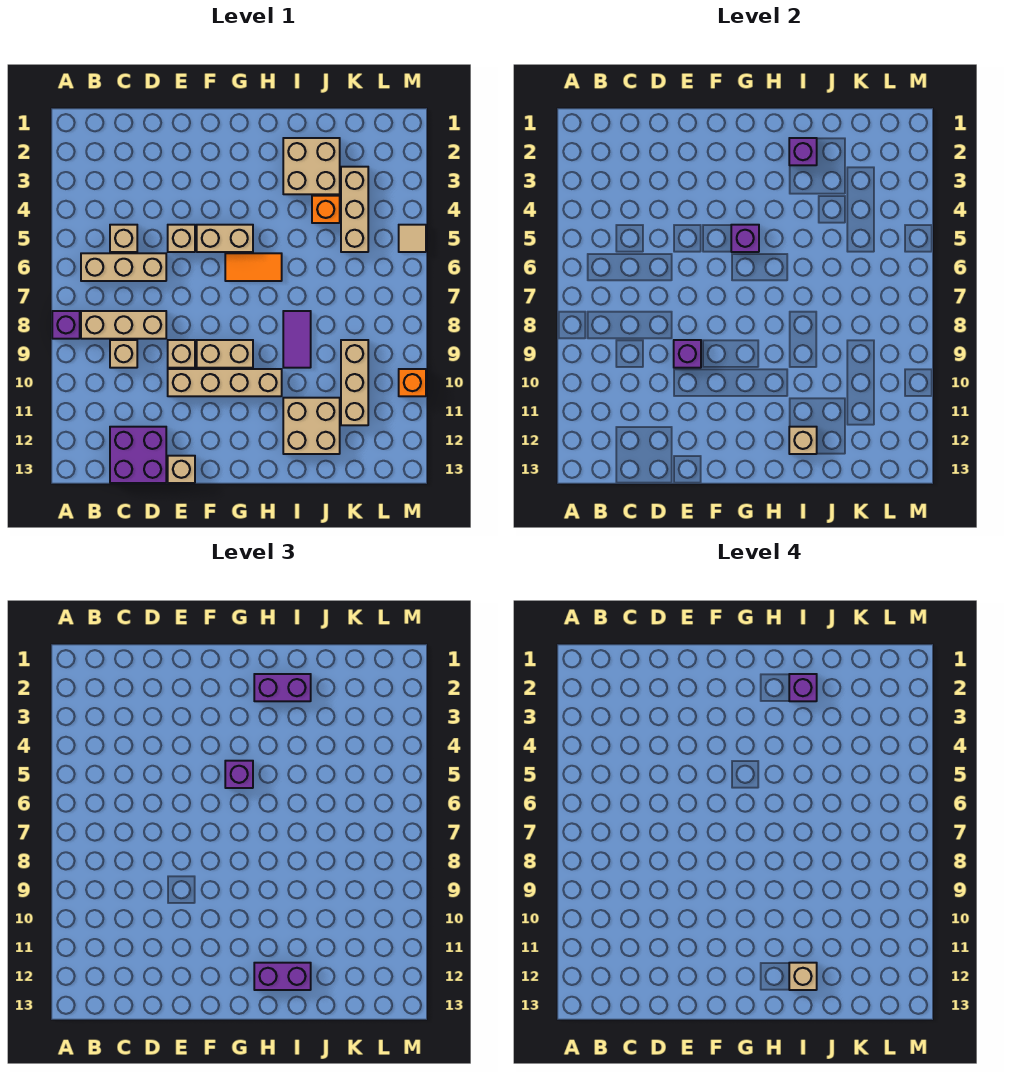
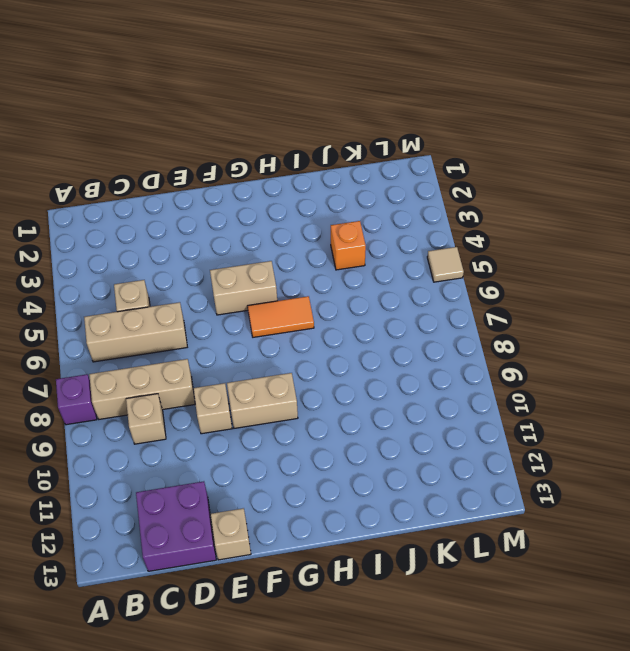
none -> tan 1x1 brick [168,225,195,252]
none -> tan 1x4 brick [168,369,282,396]
none -> tan 2x2 brick [283,138,340,194]
none -> purple 1x2 tile [283,311,311,368]

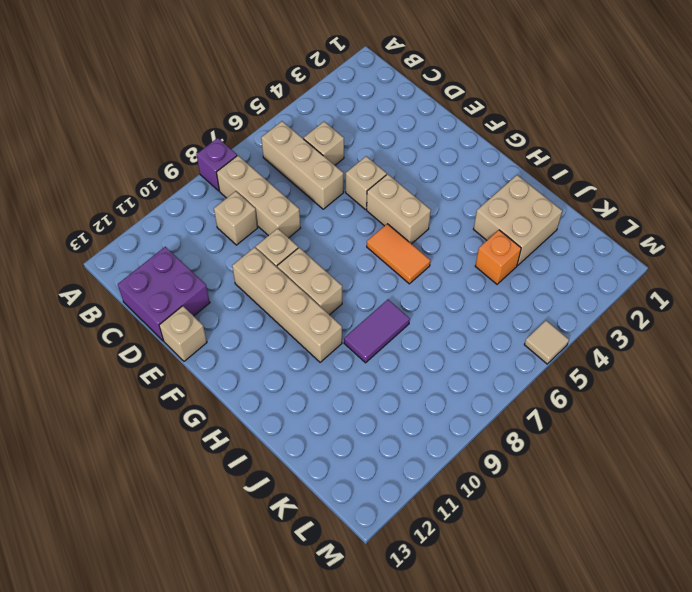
none -> tan 2x2 brick [283,398,340,454]
none -> tan 1x3 brick [341,167,368,252]
none -> tan 1x3 brick [341,340,368,425]
none -> orange 1x1 brick [399,369,426,396]

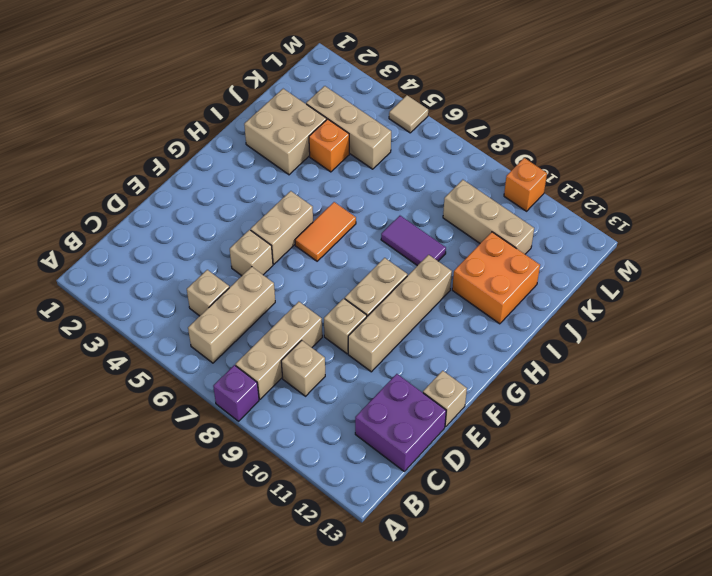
orange 2x2 brick [452,232,540,324] -> tan 2x2 brick [283,398,340,454]
none -> purple 1x1 brick [674,340,701,368]
none -> purple 1x1 brick [731,225,759,252]
none -> purple 1x1 brick [789,138,817,165]
none -> tan 1x1 brick [789,427,817,454]

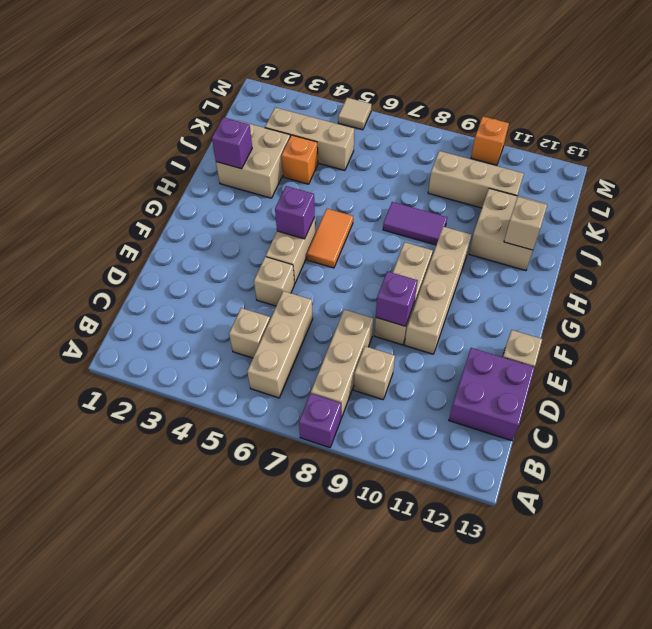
none -> purple 1x1 brick [225,761,253,788]
none -> purple 1x2 brick [254,674,311,701]
none -> purple 1x2 brick [254,963,311,990]
none -> purple 1x1 brick [789,674,817,701]

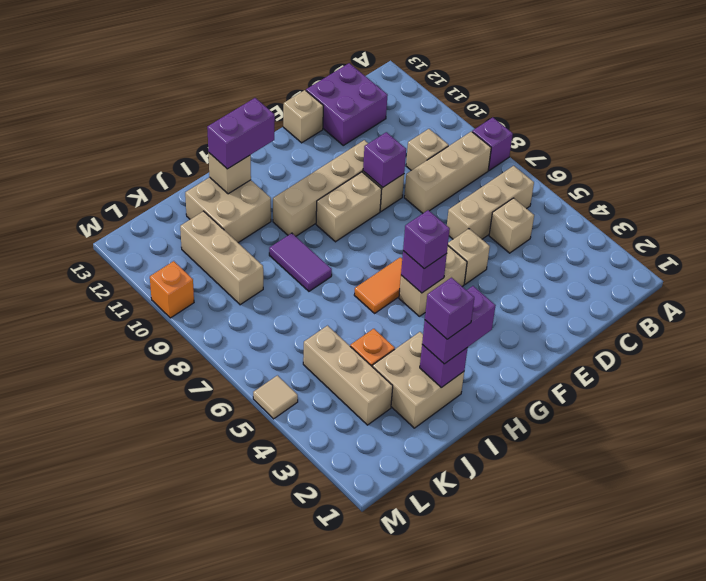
none -> tan 1x1 brick [789,963,817,990]

